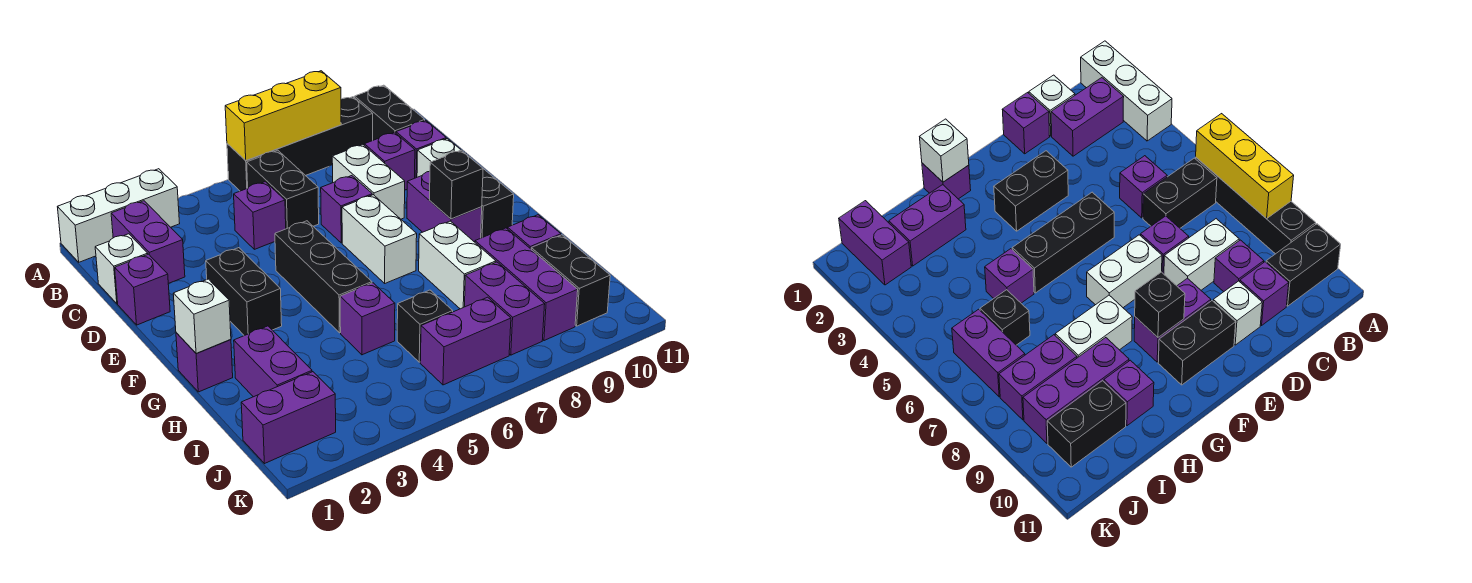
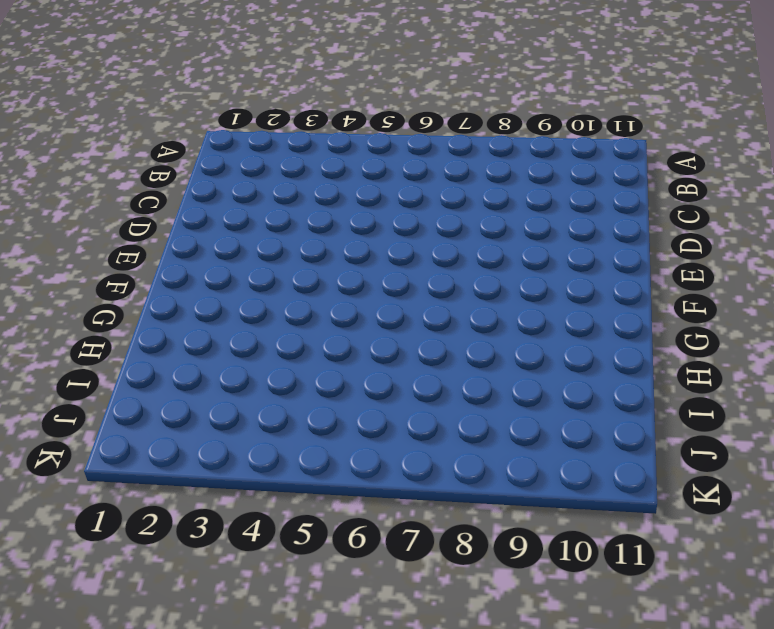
none -> white 1x3 brick [58,169,180,262]
none -> black 1x4 brick [227,97,373,191]
none -> black 1x2 brick [355,85,425,140]
none -> purple 1x2 brick [111,201,185,284]

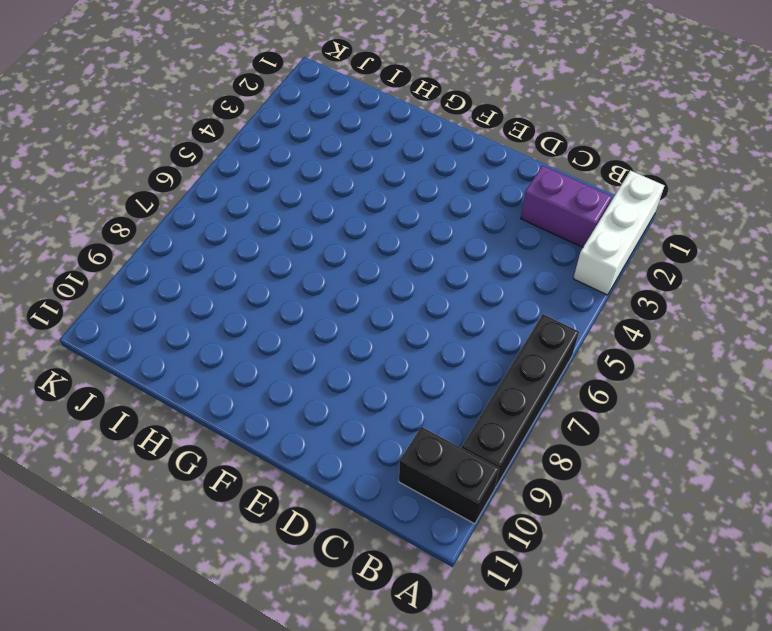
none -> black 1x2 brick [247,150,319,229]
none -> white 1x1 brick [95,234,148,304]
none -> purple 1x1 brick [234,182,286,249]
none -> white 1x2 brick [332,144,405,219]

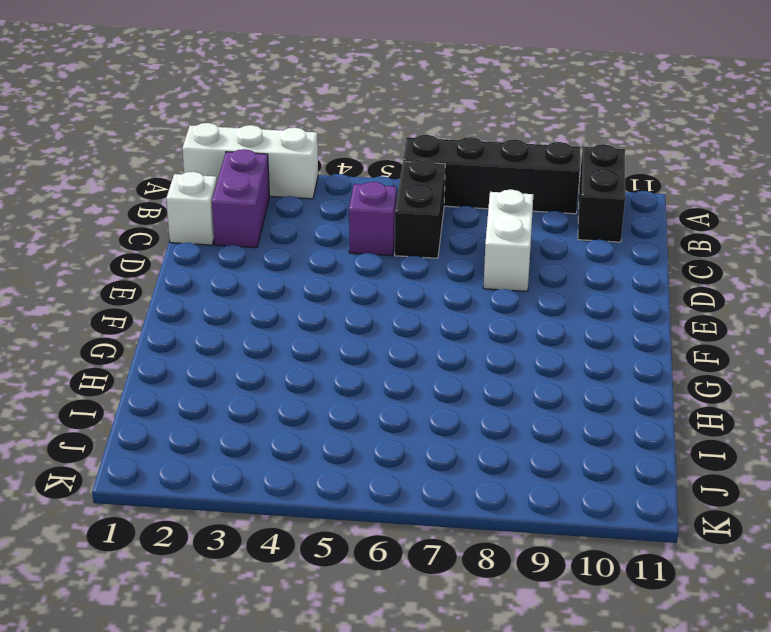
none -> purple 1x1 brick [364,132,415,190]
none -> purple 1x1 brick [396,120,446,178]
none -> purple 1x1 brick [115,254,170,325]
none -> purple 1x1 brick [321,176,372,243]

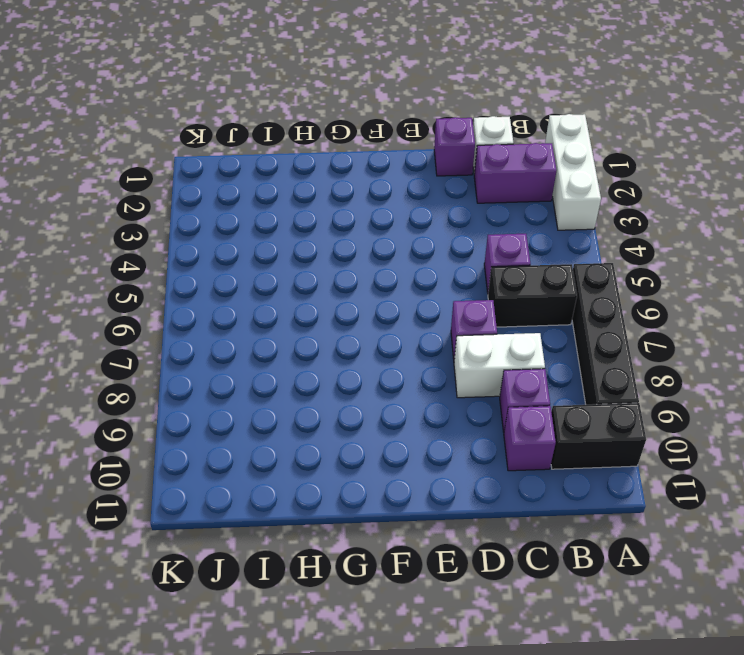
none -> white 1x1 brick [417,139,461,177]
none -> black 1x2 brick [206,248,282,336]
none -> black 1x3 brick [275,221,372,333]
none -> white 1x2 brick [342,195,417,283]

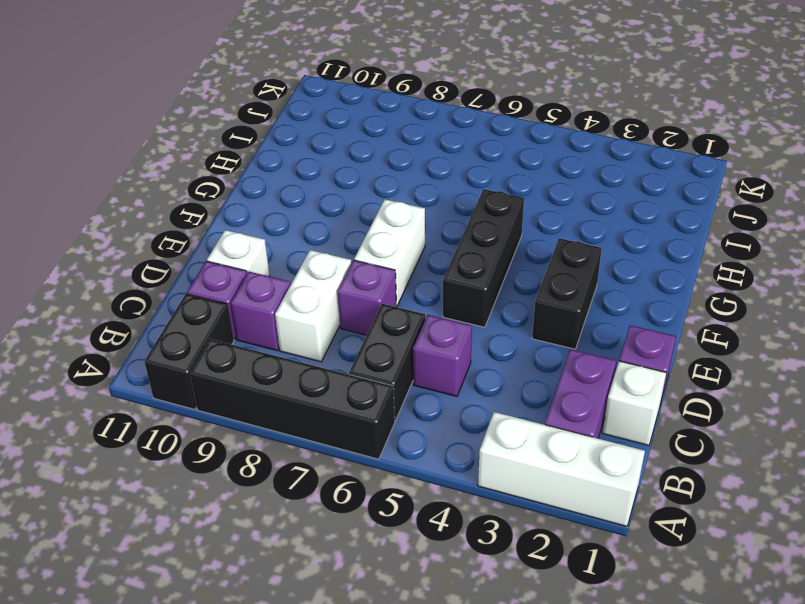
none -> purple 1x2 brick [407,171,482,242]
none -> black 1x2 brick [481,169,514,238]
none -> purple 1x1 brick [176,333,233,392]
none -> white 1x2 brick [419,221,496,309]

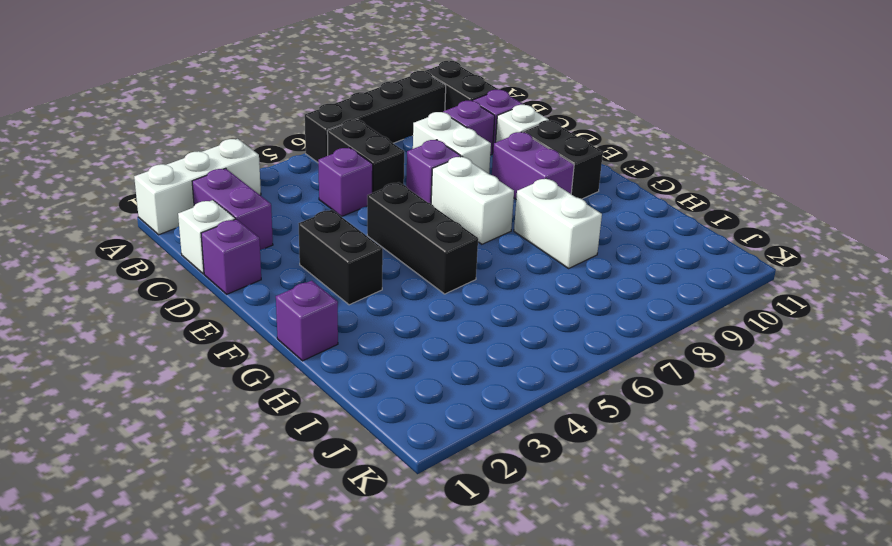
none -> purple 1x2 brick [234,326,312,397]
none -> purple 1x1 brick [340,283,395,355]
none -> purple 1x3 brick [475,228,578,341]
none -> purple 1x1 brick [508,215,561,249]

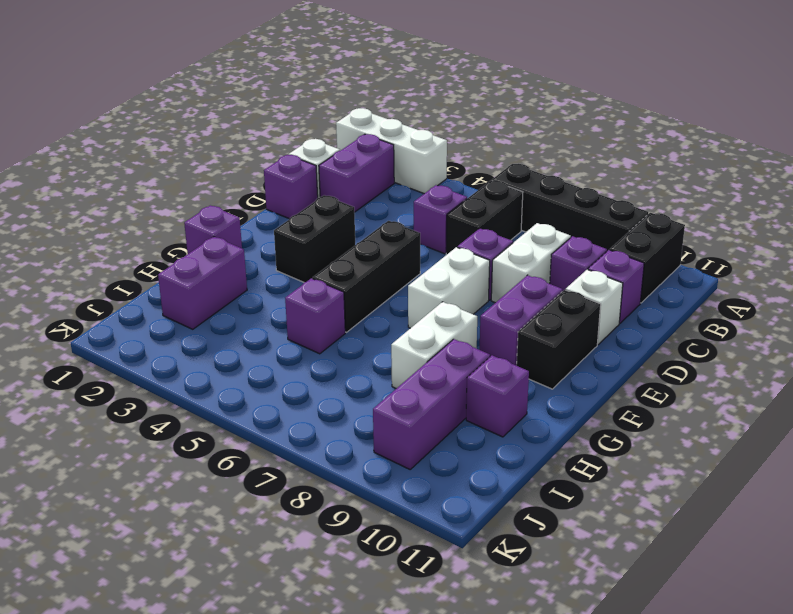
none -> black 1x1 brick [397,290,453,362]
none -> purple 1x2 brick [465,262,545,355]
none -> black 1x2 brick [531,235,610,326]
none -> purple 1x2 brick [241,372,336,464]

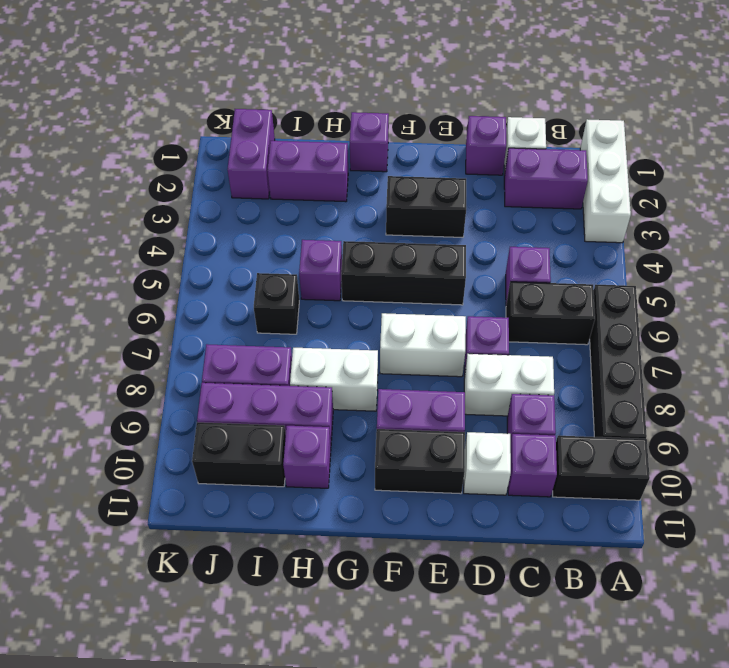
none -> purple 1x2 brick [420,297,511,385]
none -> yellow 1x3 brick [225,71,341,160]
none -> black 1x1 brick [430,150,483,219]
none -> white 1x1 brick [173,279,231,353]

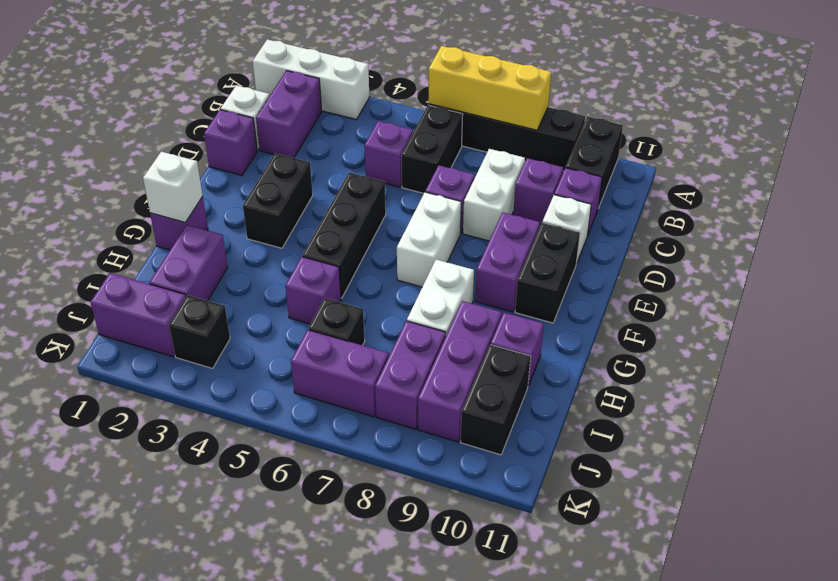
black 1x1 brick [169,295,230,368] -> black 1x1 brick moved to [430,150,483,219]

